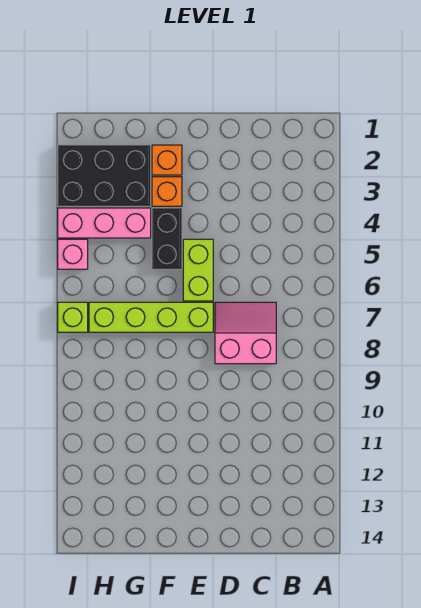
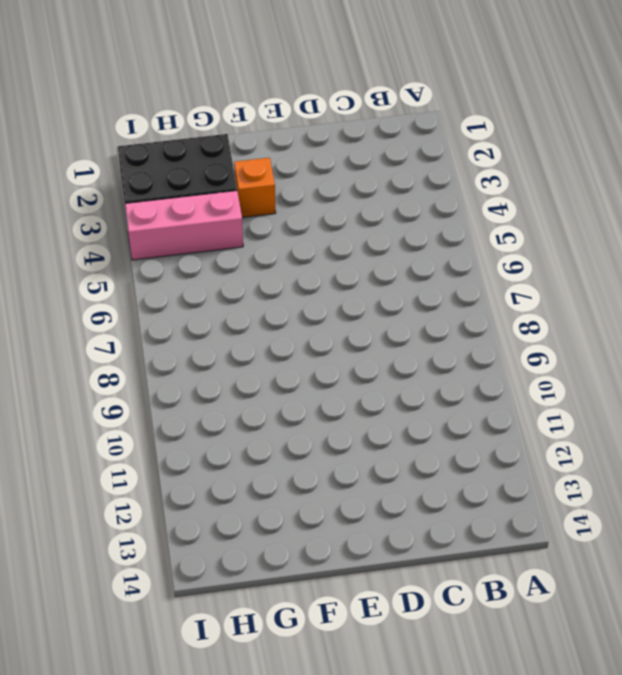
none -> pink 2x2 slope [215,302,276,364]
none -> lime 1x2 brick [183,239,213,301]

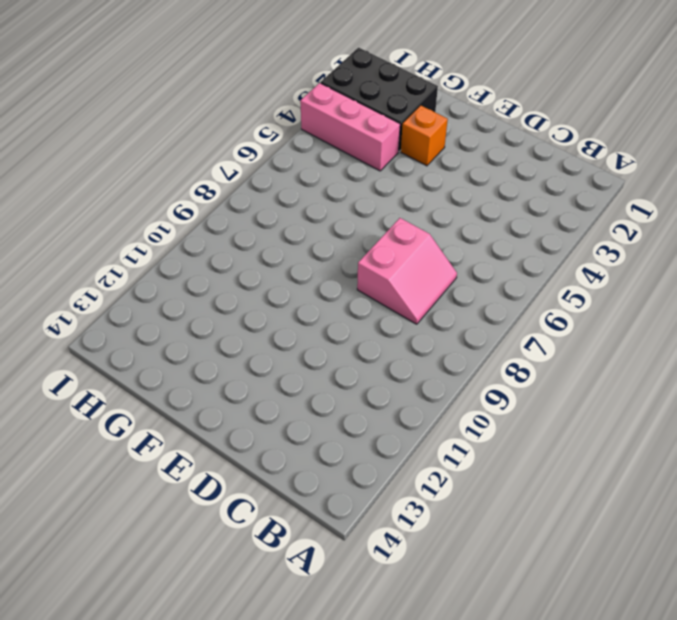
pink 2x2 slope [357,218,457,324] -> pink 2x2 slope turned to [215,302,276,364]
none -> lime 1x2 brick [183,239,213,301]
none -> lime 1x4 brick [89,302,213,332]

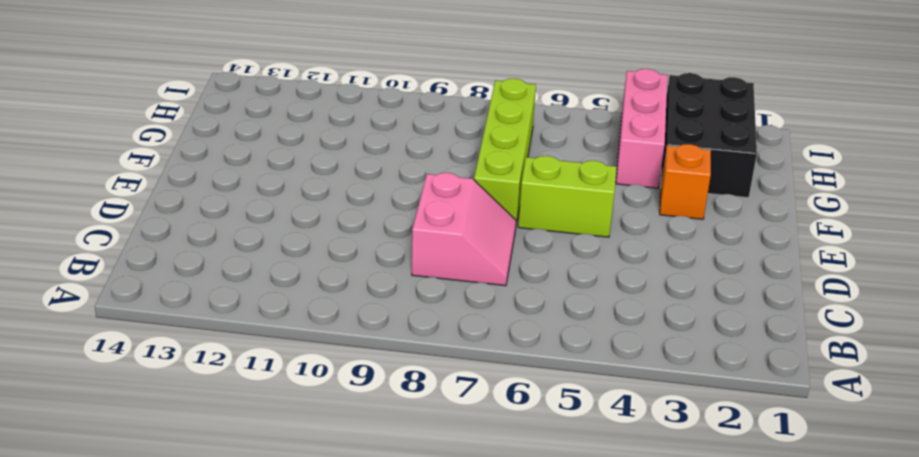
none -> orange 1x1 brick [152,145,182,175]
none -> black 1x2 brick [152,208,182,269]

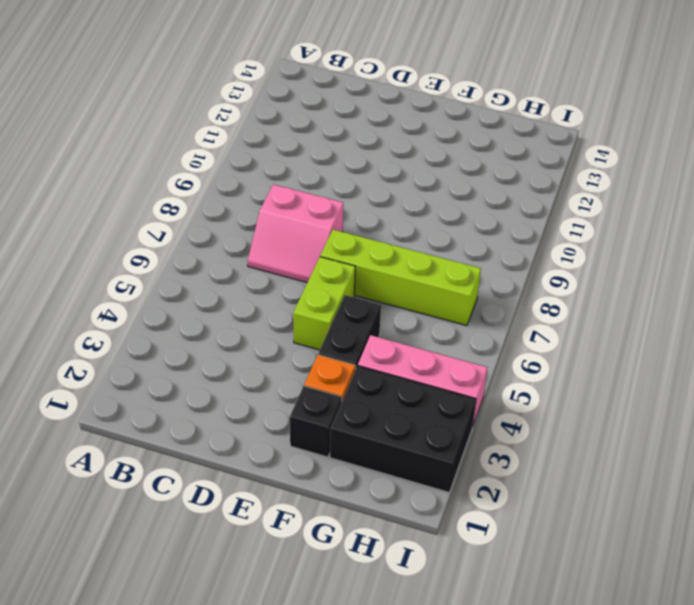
black 1x1 brick [290,386,342,457] -> orange 1x1 brick [152,145,182,175]
none -> pink 1x1 brick [58,239,88,269]
none -> lime 1x1 brick [58,302,88,332]

